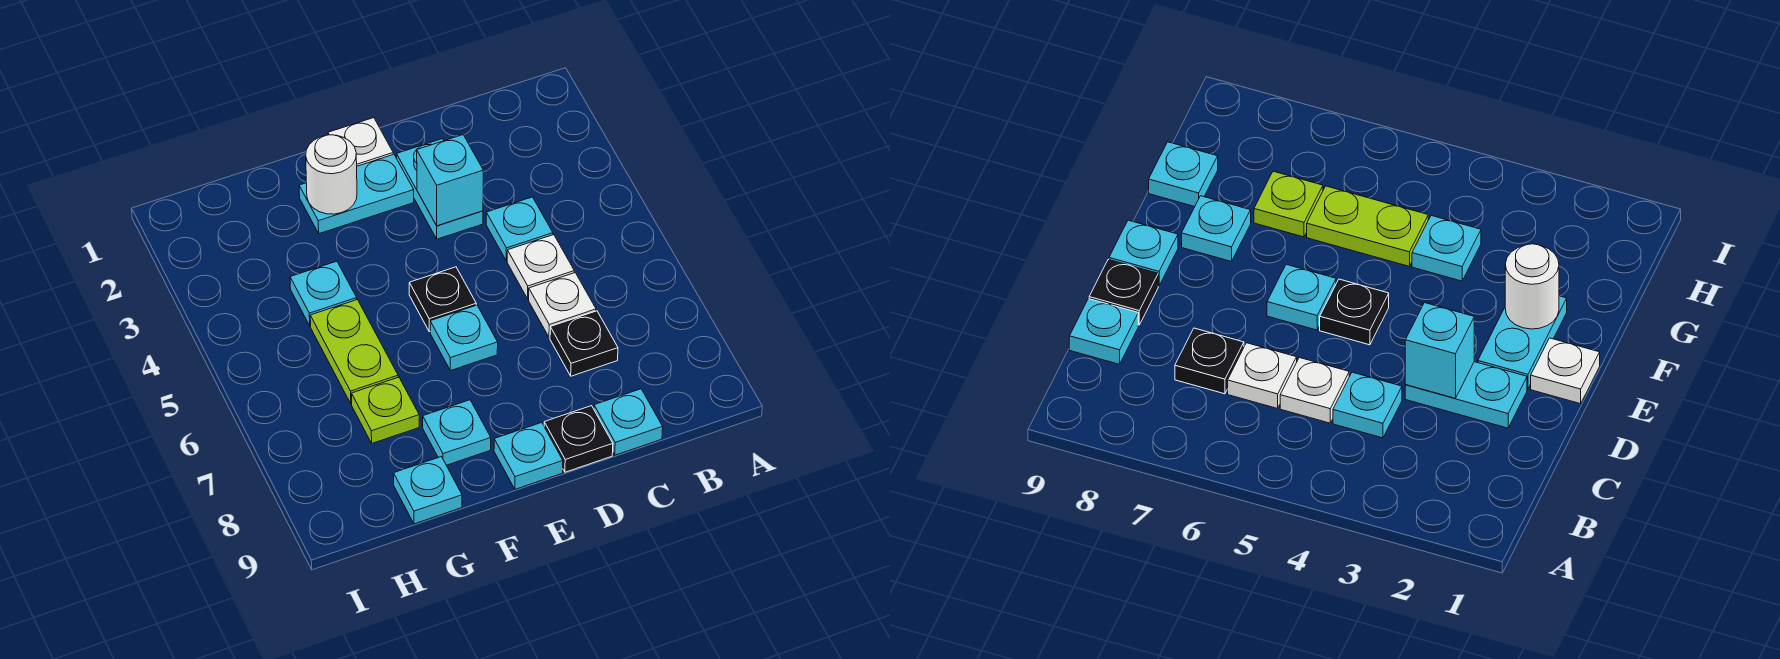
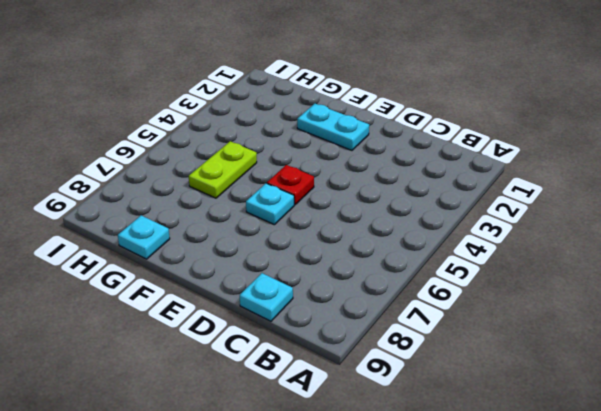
red 1x1 plate [267,165,314,205] -> black 1x1 plate [409,267,476,332]
none -> cyan 1x1 plate [486,197,553,261]
none -> white 1x1 plate [507,235,574,299]
none -> white 1x1 plate [529,273,596,337]

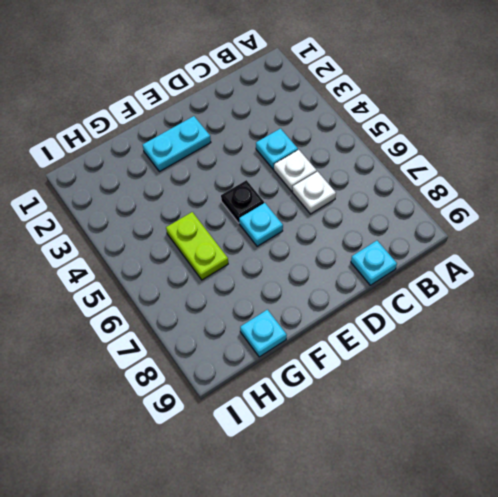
none -> black 1x1 plate [550,311,618,376]
none -> cyan 1x2 plate [397,139,483,239]
none -> black 1x1 plate [544,406,613,472]

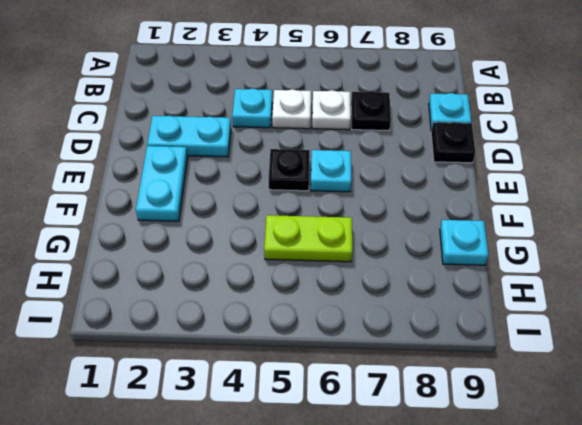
none -> white 1x1 plate [328,118,393,166]
none -> cyan 1x1 plate [494,423,563,489]
none -> cyan 1x1 plate [423,400,491,465]

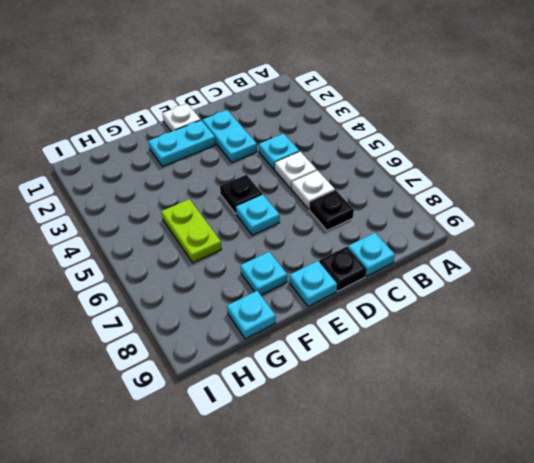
none -> cyan 1x1 plate [290,261,357,326]
none -> lime 1x1 plate [352,377,419,443]
none -> cyan 1x1 brick [417,135,483,226]

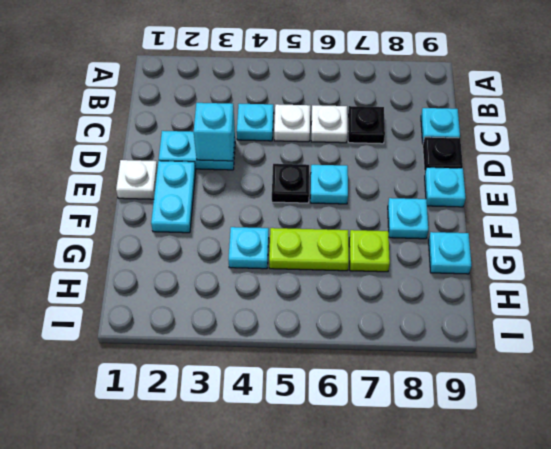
none -> white 1x1 round brick [306,135,357,214]

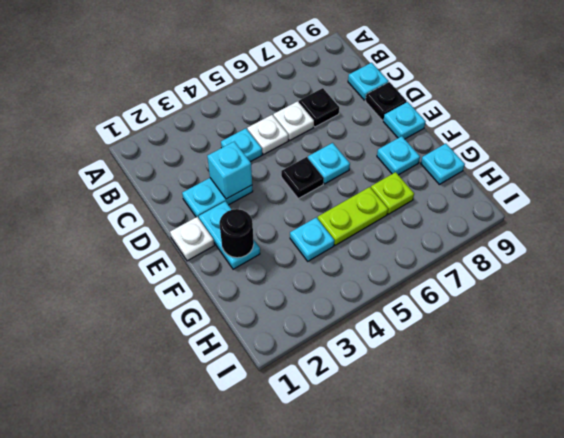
black 1x1 round brick [219,209,254,258] -> white 1x1 round brick [306,135,357,214]

